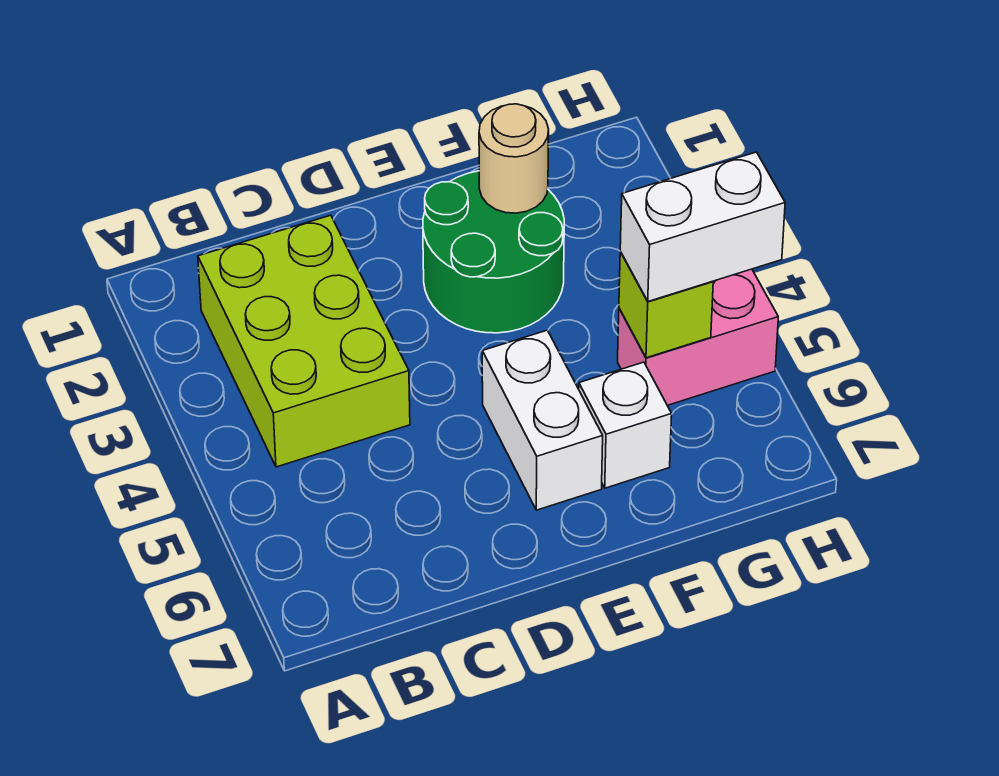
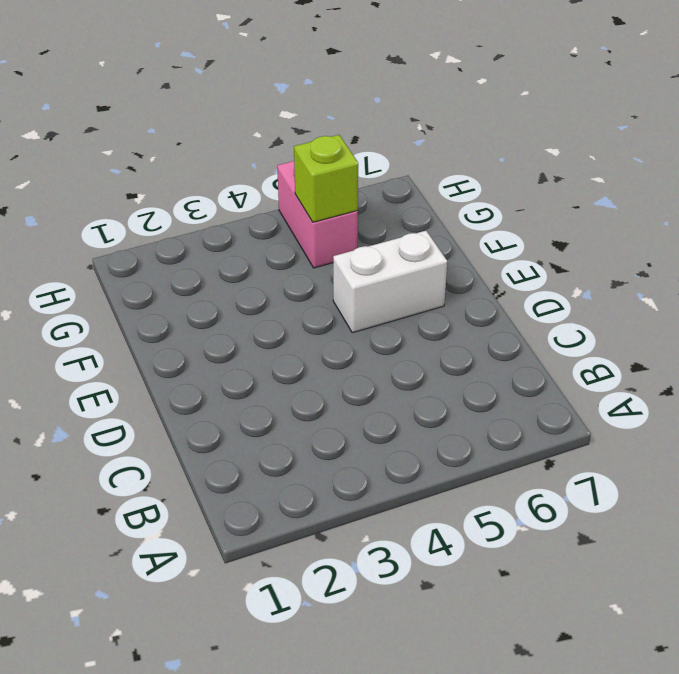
none -> lime 2x3 brick [198,215,410,467]
none -> green 2x2 round brick [423,171,564,333]

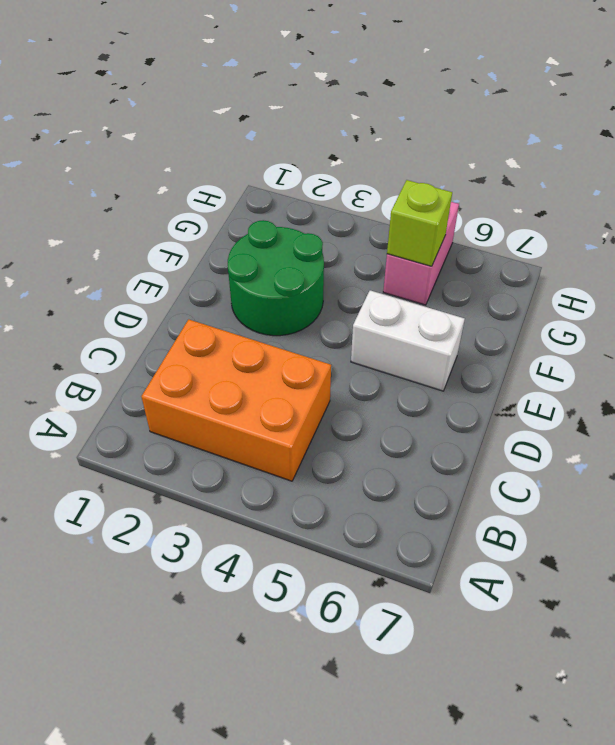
orange 2x3 brick [141,319,331,481] -> lime 2x3 brick [198,215,410,467]
none -> white 1x1 brick [579,362,672,488]
none -> tan 1x1 round brick [479,104,549,213]

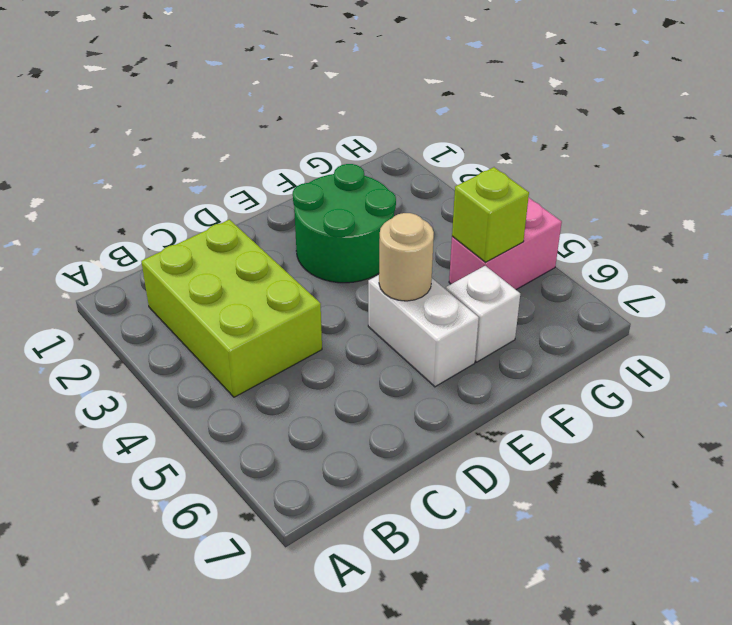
tan 1x1 round brick [379,213,434,301] -> tan 1x1 round brick moved to [479,104,549,213]
none -> white 1x2 brick [620,152,785,301]

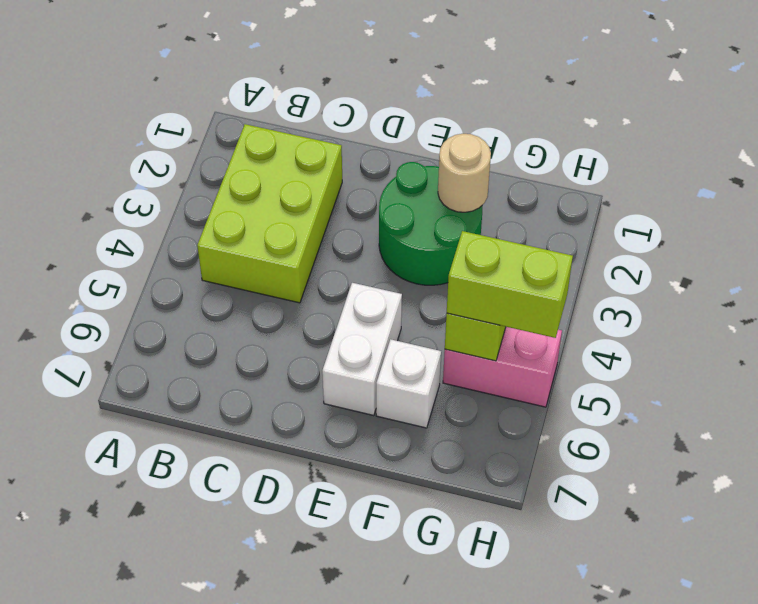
lime 1x2 brick [447,231,573,338] -> white 1x2 brick [620,152,785,301]

